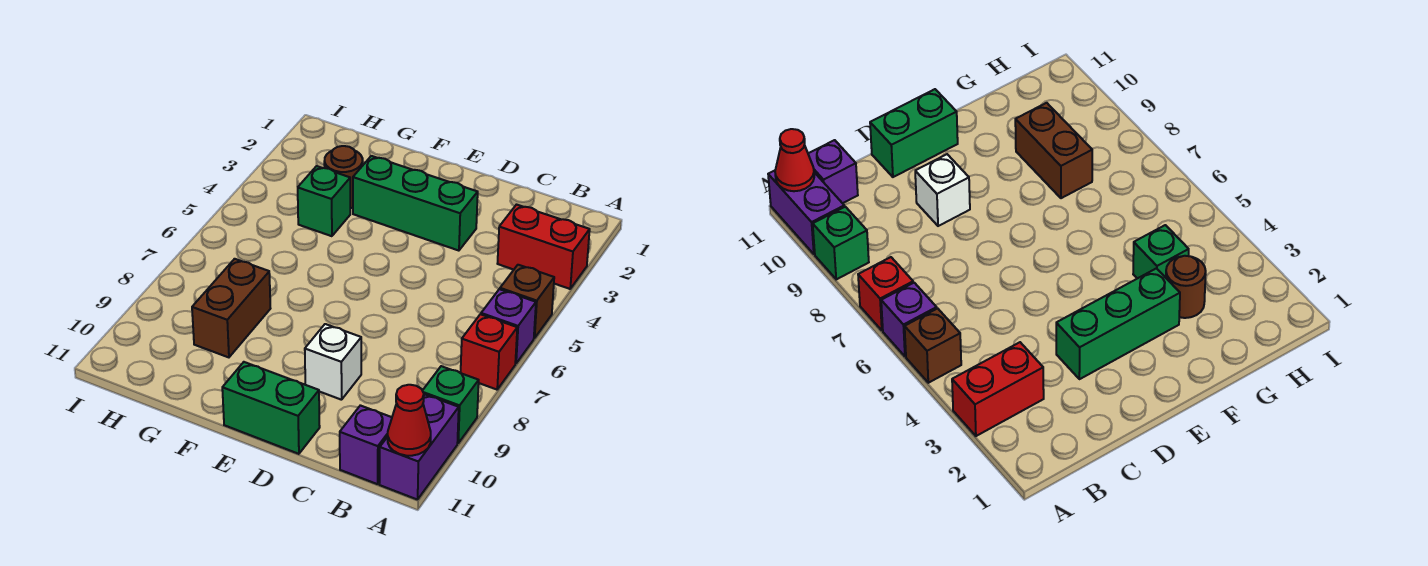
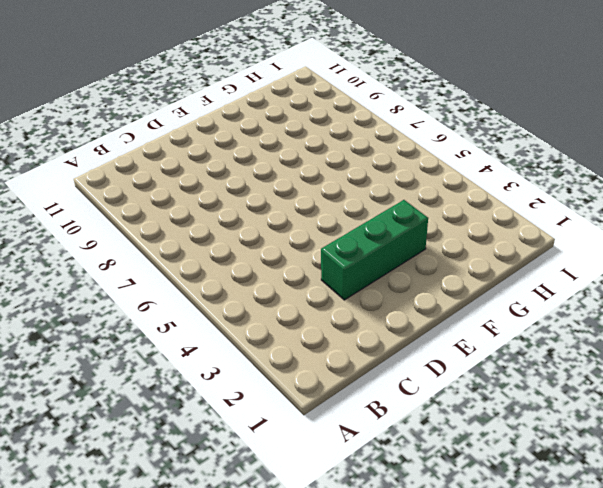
none -> red 1x2 brick [497,205,590,289]
none -> brown 1x1 brick [500,265,554,338]
none -> purple 1x1 brick [481,289,536,364]

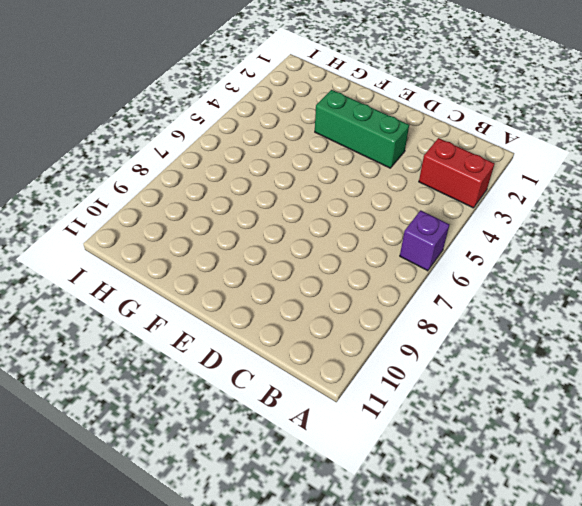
none -> brown 1x1 brick [500,265,554,338]
none -> red 1x1 brick [461,314,517,390]
none -> green 1x1 brick [422,366,479,443]

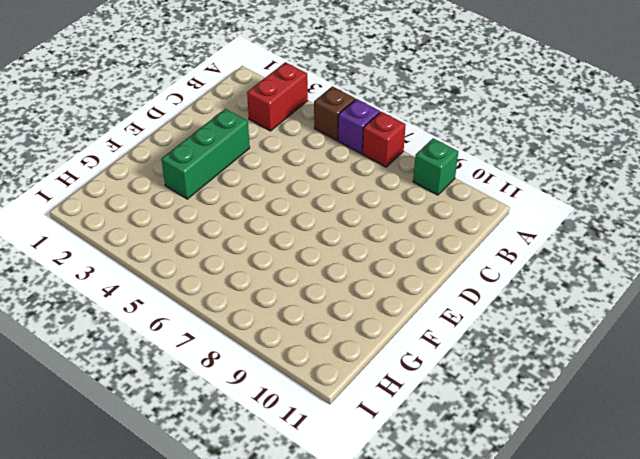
none -> purple 1x2 brick [379,394,459,500]
none -> purple 1x1 brick [340,405,392,484]
none -> white 1x1 brick [305,324,361,400]

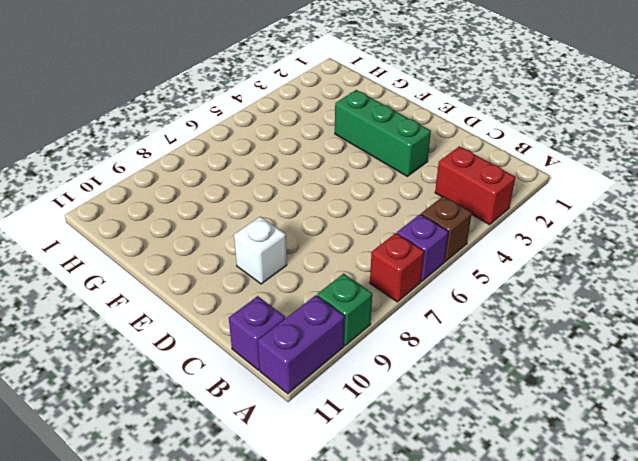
none -> green 1x2 brick [222,362,320,454]
none -> brown 1x1 round brick [324,146,363,208]
none -> green 1x1 brick [298,166,350,236]

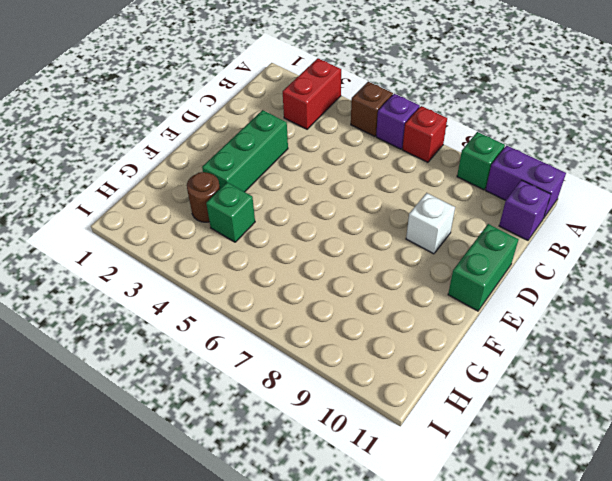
none -> brown 1x2 brick [192,259,270,357]
none -> red 1x1 cone [388,385,431,456]

